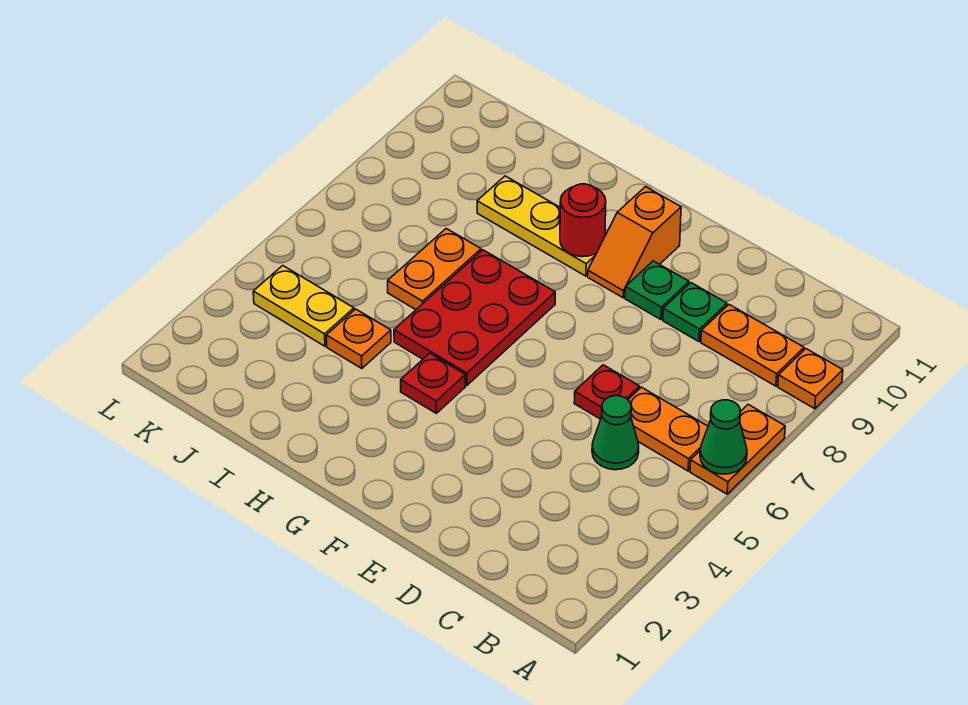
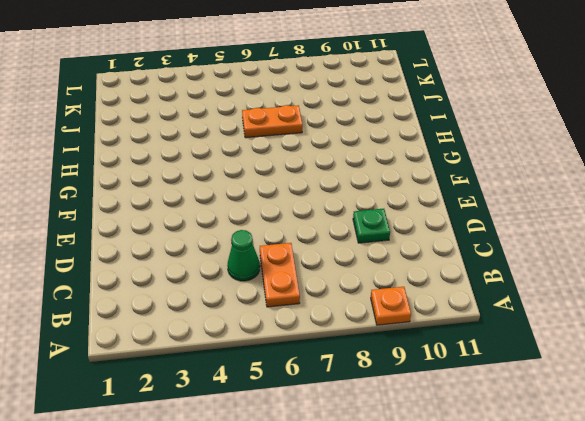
none -> orange 1x2 plate [690,404,785,494]
none -> orange 1x2 plate [701,305,804,386]
none -> red 1x1 plate [574,365,640,419]

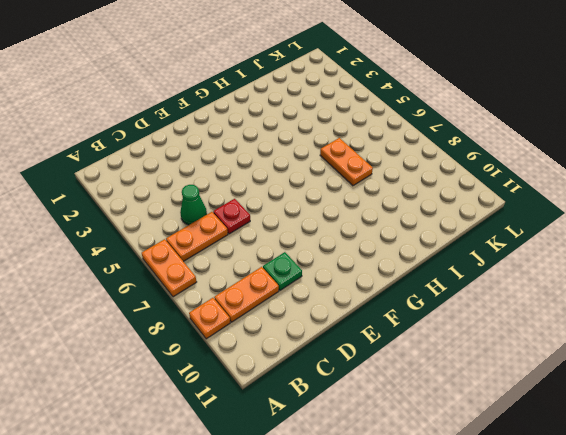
none -> green 1x1 plate [625,261,689,320]
none -> orange 1x2 slope [588,187,681,298]
none -> red 1x1 plate [401,353,465,413]

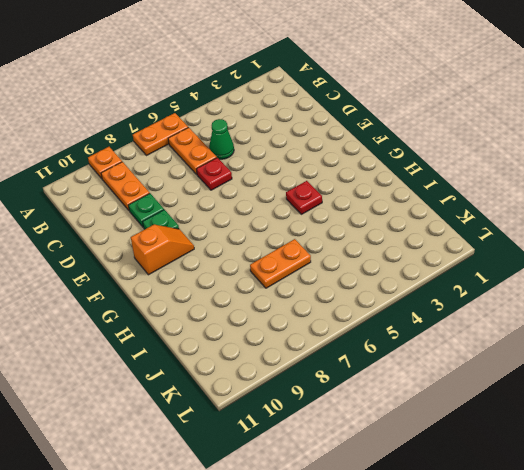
none -> red 2x3 plate [394,250,555,385]
none -> yellow 1x3 plate [477,176,606,276]
none -> orange 1x1 plate [326,309,391,369]

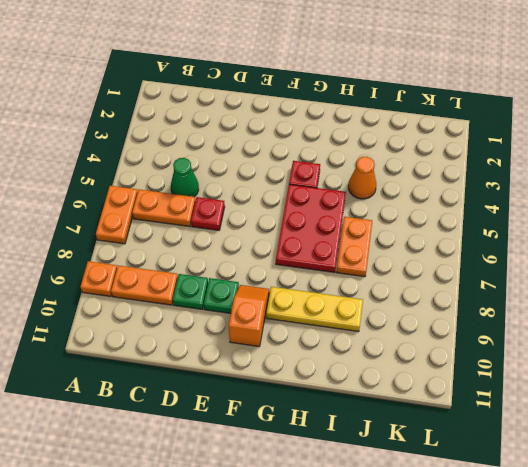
orange 1x1 cone [348,157,376,199] -> orange 1x1 plate [326,309,391,369]
none -> yellow 1x2 plate [253,266,354,346]
none -> green 1x1 cone [700,400,747,474]
none -> red 1x1 round brick [560,184,606,257]

